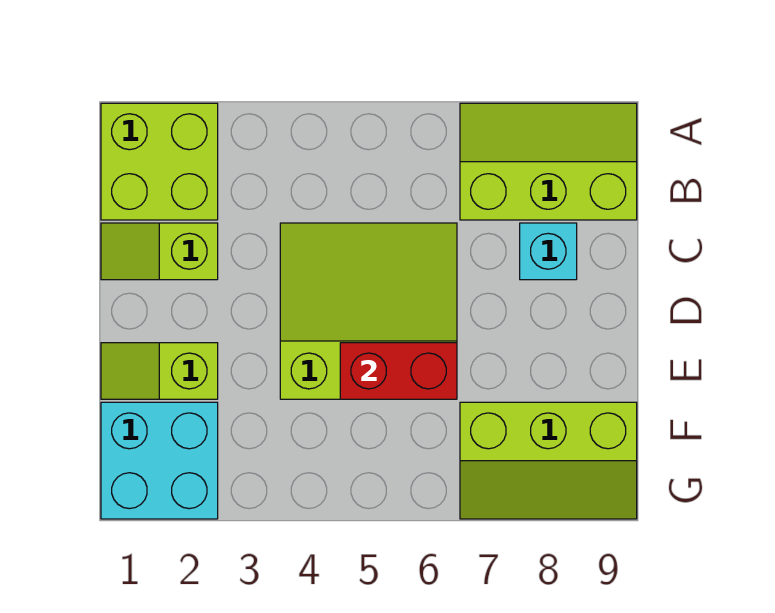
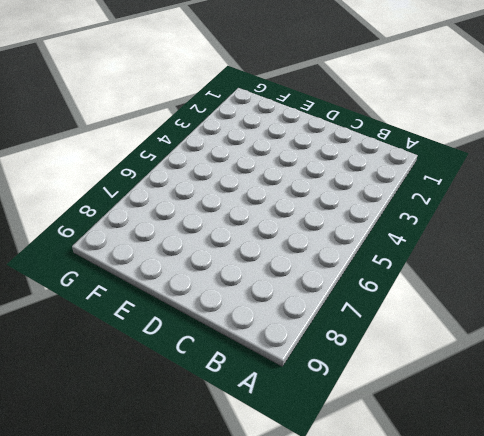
none -> lime 2x2 brick [101,103,218,220]
none -> lime 2x3 slope [460,103,637,220]

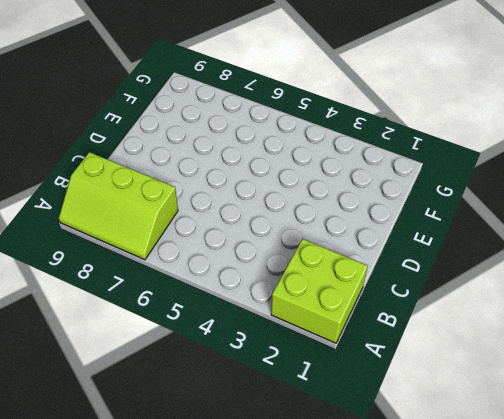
none -> lime 1x2 slope [101,223,218,280]
none -> lime 3x3 slope [280,223,457,399]

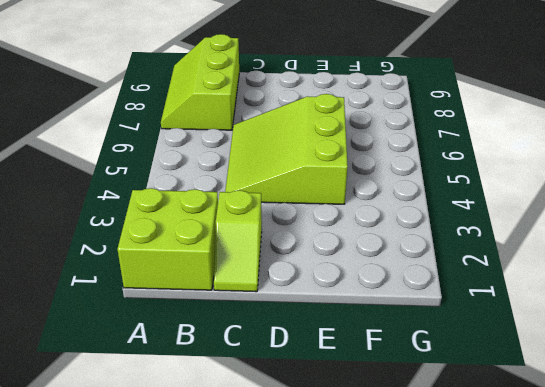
none -> cyan 1x1 brick [520,223,577,280]
none -> lime 1x2 slope [101,343,218,399]

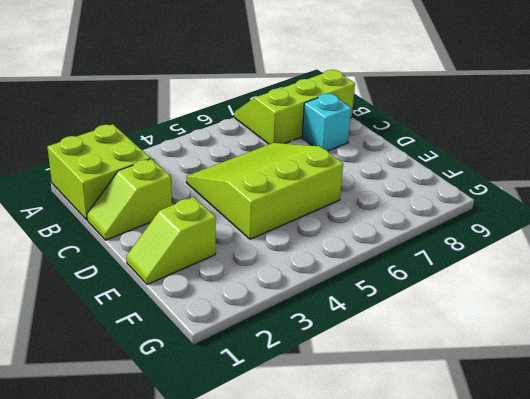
none -> cyan 2x2 brick [101,402,218,519]
none -> lime 2x3 slope [460,402,637,519]

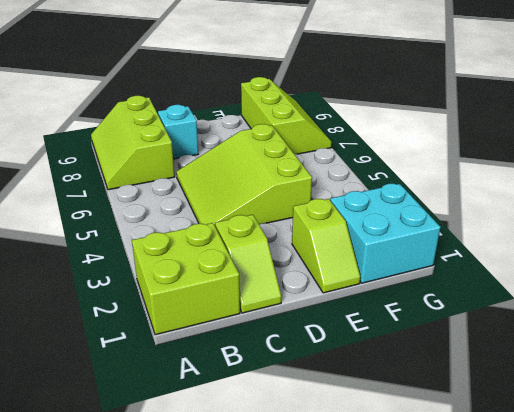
none -> red 1x2 brick [340,343,457,399]

